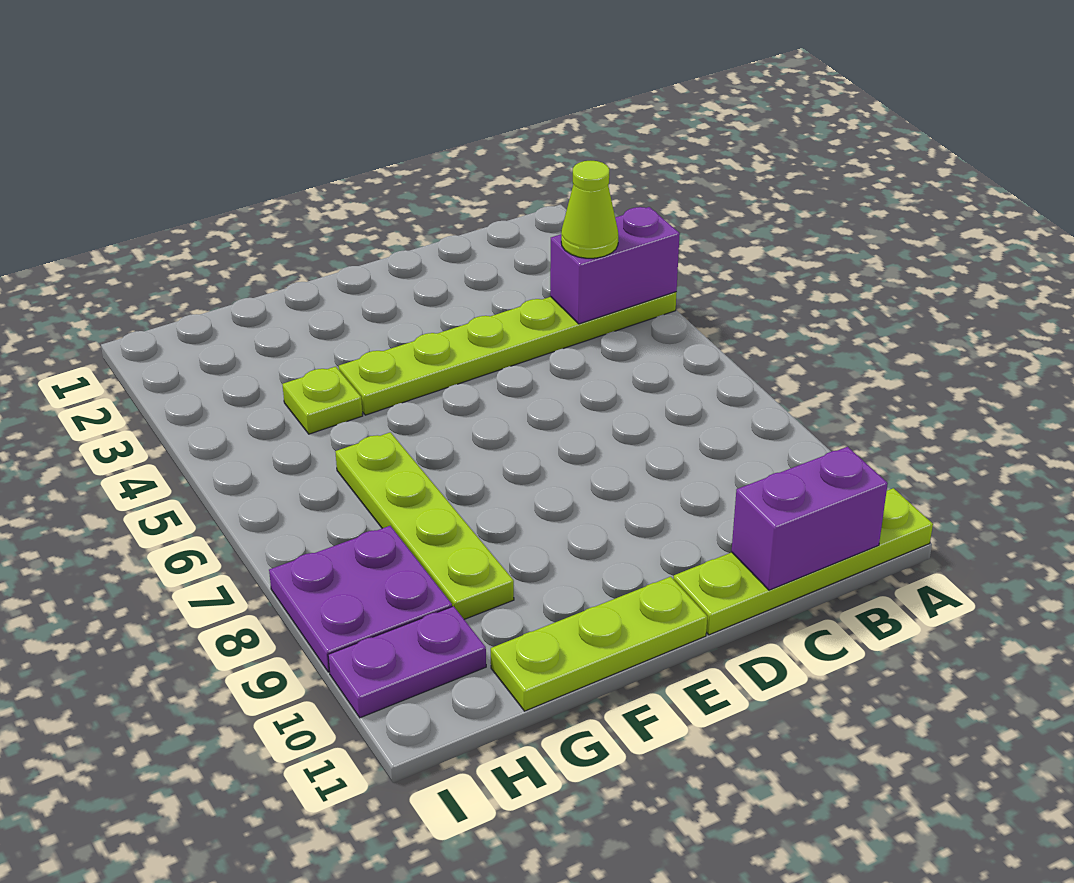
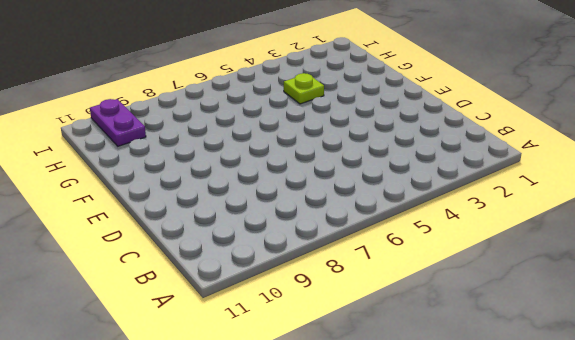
none -> lime 1x6 plate [339,292,677,415]
none -> lime 1x4 plate [673,488,933,635]

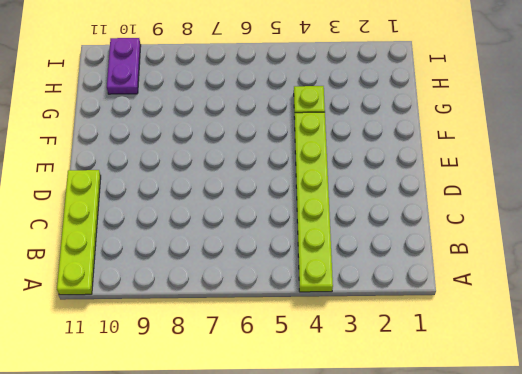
none -> lime 1x3 plate [491,577,707,711]
none -> lime 1x4 plate [335,432,514,619]

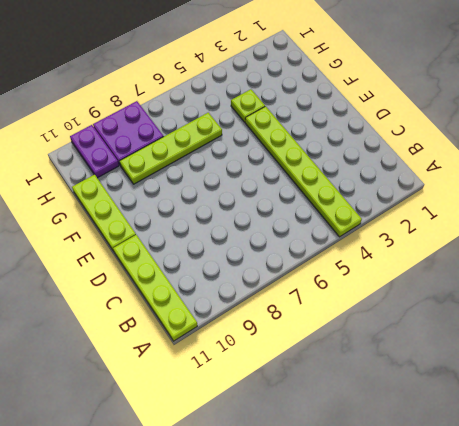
none -> purple 1x2 brick [550,207,680,324]
none -> purple 1x2 brick [731,447,888,590]

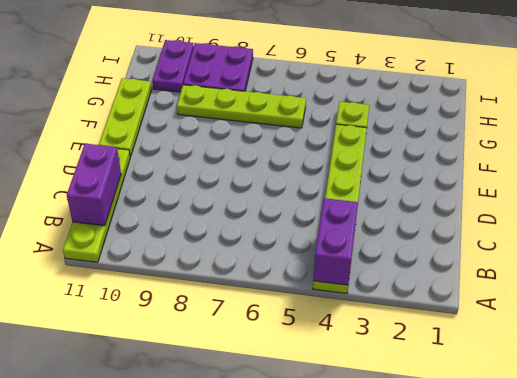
none -> lime 1x1 cone [561,161,618,258]

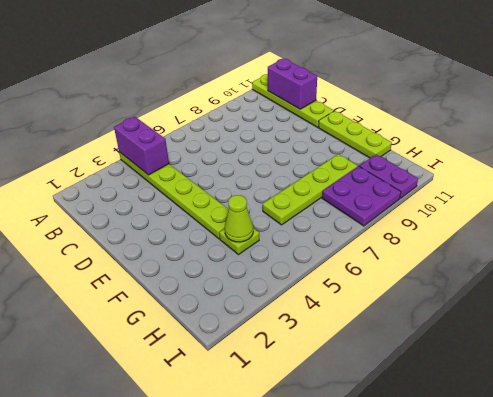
lime 1x1 cone [225,195,253,242] -> lime 1x1 cone moved to [561,161,618,258]

